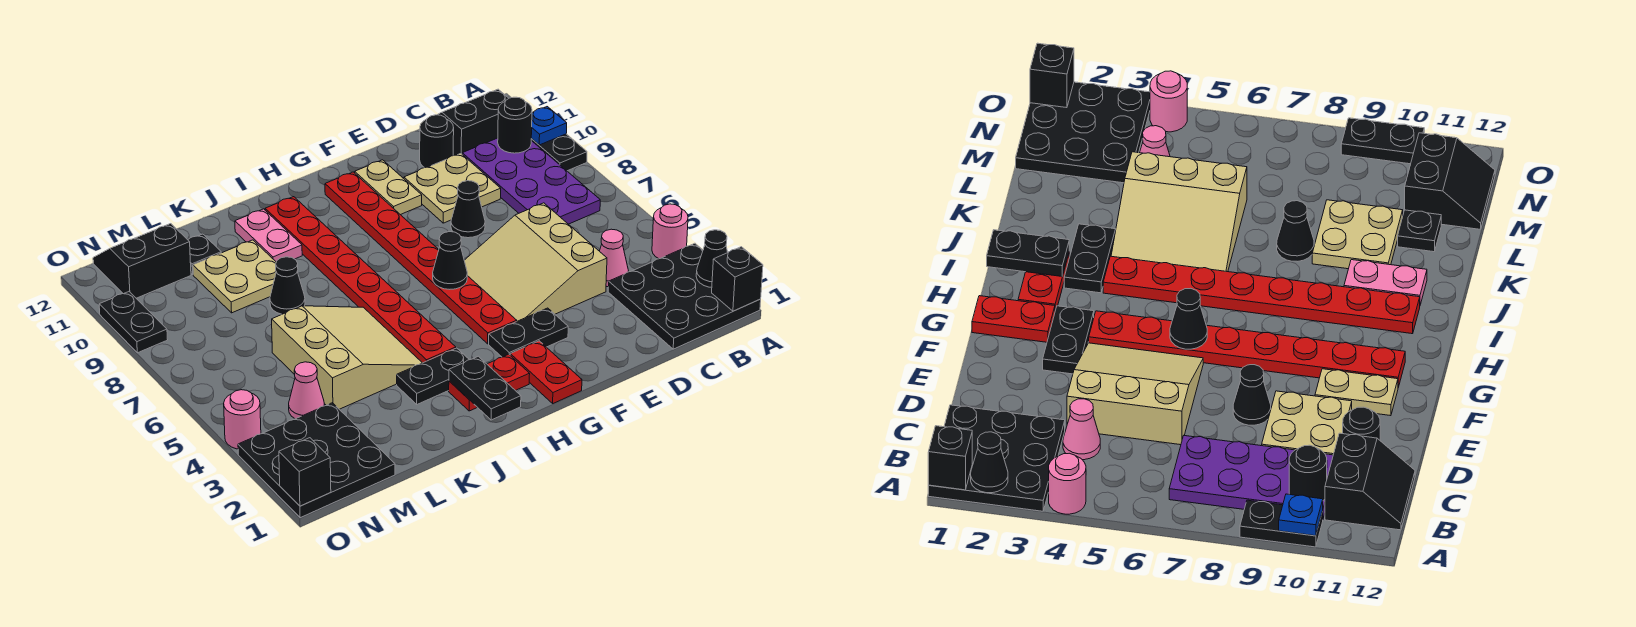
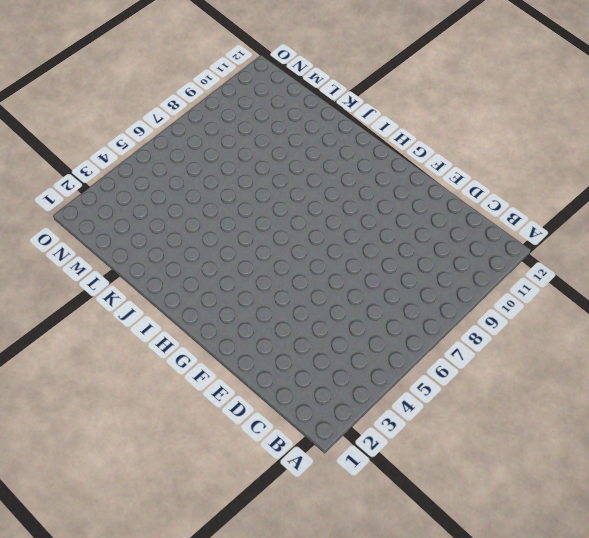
none -> black 3x3 plate [608,243,761,349]
none -> pink 1x1 round brick [652,204,688,259]
none -> black 1x2 plate [531,134,587,171]
none -> purple 2x4 plate [462,138,600,224]

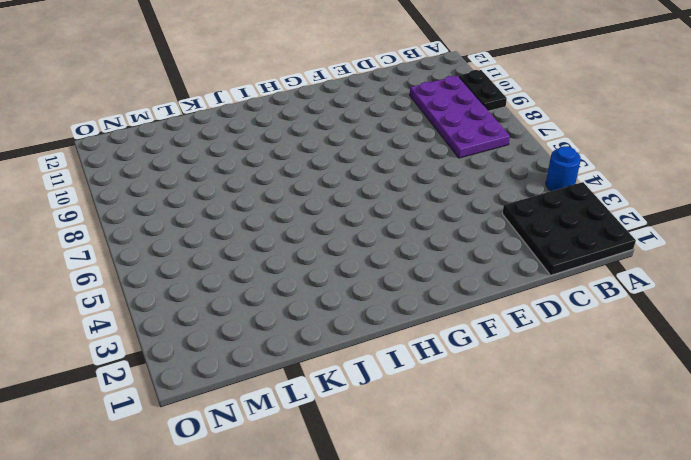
blue 1x1 round brick [546,146,581,191] -> pink 1x1 round brick [652,204,688,259]
none -> black 2x2 slope [438,89,509,156]
none -> pink 1x1 cone [600,229,628,287]
none -> tan 3x3 slope [464,203,607,321]
none -> tan 2x2 plate [404,154,501,223]

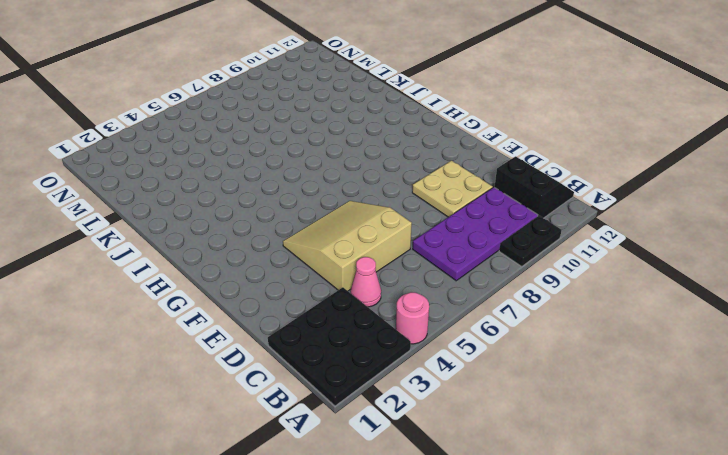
none -> black 1x1 round brick [420,115,454,168]
none -> black 1x1 cone [451,181,485,238]
none -> black 1x2 plate [489,308,568,357]
none -> tan 1x2 plate [355,160,422,215]

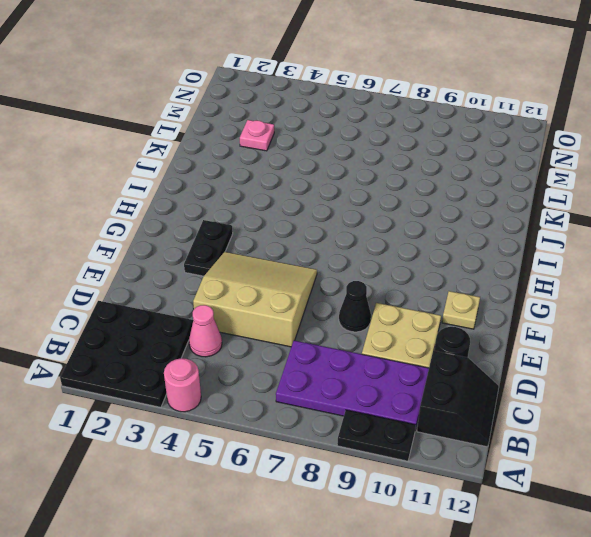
tan 1x1 plate [442,291,480,329] -> tan 1x2 plate [355,160,422,215]
pink 1x1 plate [240,120,274,151] -> none
none -> red 1x2 plate [510,341,582,403]
none -> red 1x8 plate [325,172,517,344]
none -> red 1x2 plate [449,354,530,411]
none -> black 1x2 plate [397,348,469,404]

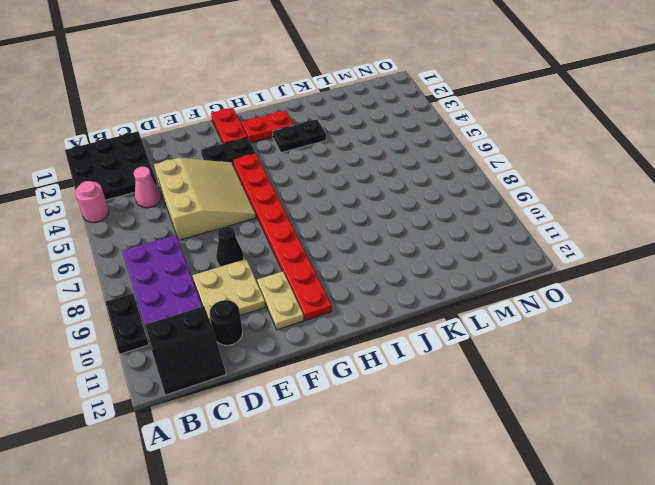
none -> red 1x8 plate [265,197,456,363]
none -> tan 3x3 slope [272,306,422,409]
none -> pink 1x2 plate [235,209,302,262]
none -> black 1x1 cone [270,257,305,314]

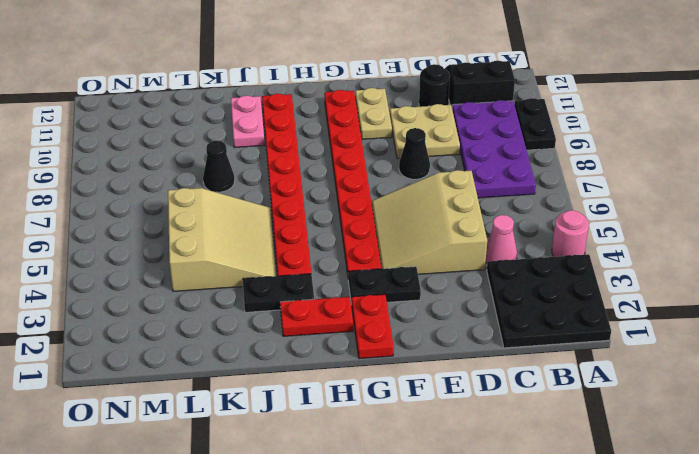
none -> tan 2x2 plate [193,240,276,313]
none -> black 1x1 plate [188,234,221,275]
none -> black 3x3 plate [238,403,395,518]
none -> pink 1x1 cone [289,362,325,419]

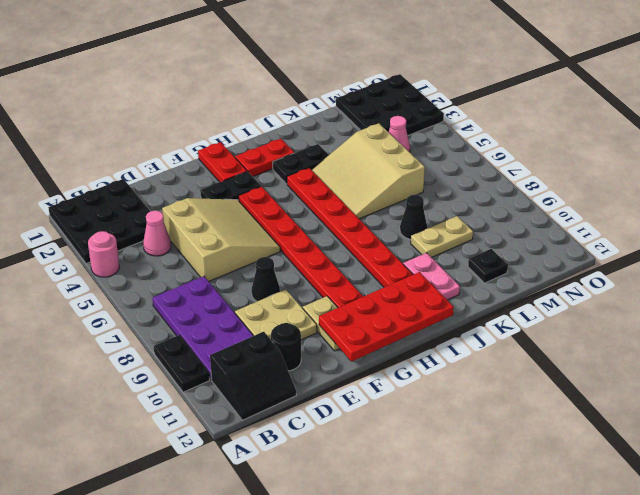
red 2x4 plate [319,272,454,362] -> none
tan 1x2 plate [411,216,473,258] -> tan 2x2 plate [193,240,276,313]
none -> black 2x2 slope [93,224,191,298]
none -> pink 1x1 round brick [224,390,261,449]
none -> black 1x2 plate [99,292,168,353]
none -> black 1x1 brick [712,247,763,311]

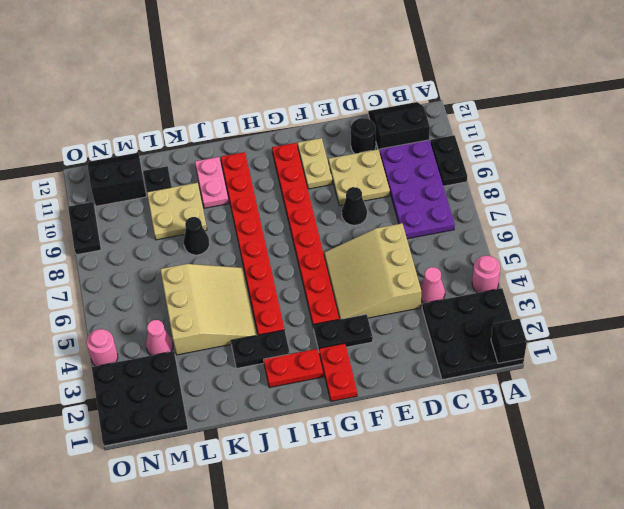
none -> black 1x1 cone [696,230,728,287]
none -> blue 1x1 plate [531,107,567,145]
none -> black 1x1 round brick [498,97,532,153]
none -> black 1x1 cone [433,232,467,289]

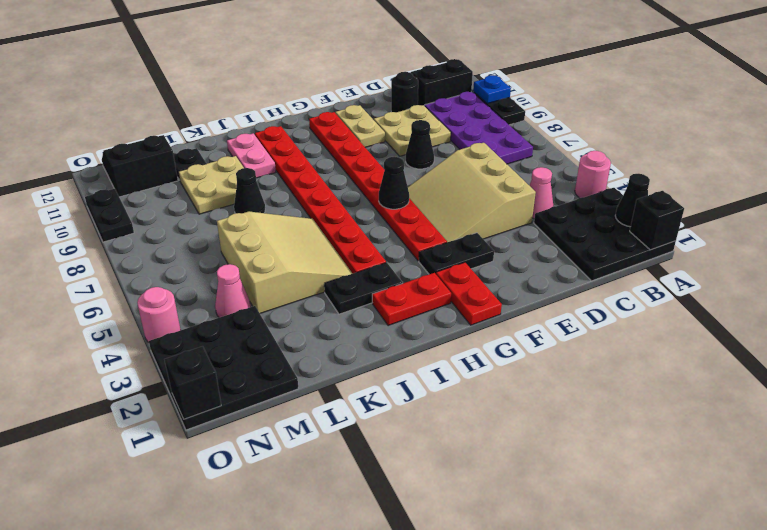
none -> black 1x1 round brick [498,97,532,153]
none -> black 1x2 plate [449,356,521,420]

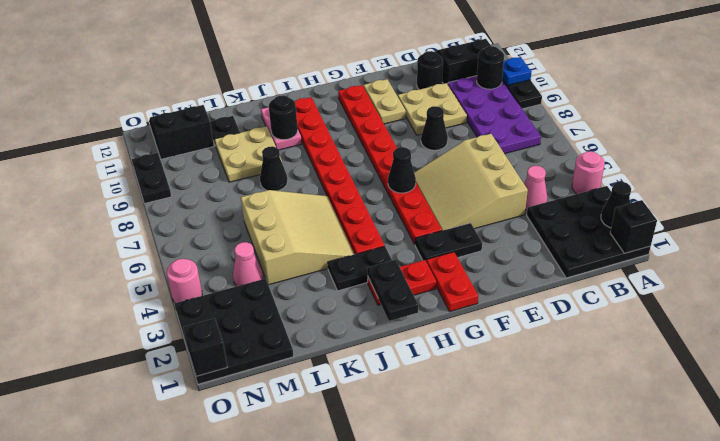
black 1x1 round brick [269,95,298,140] -> none

